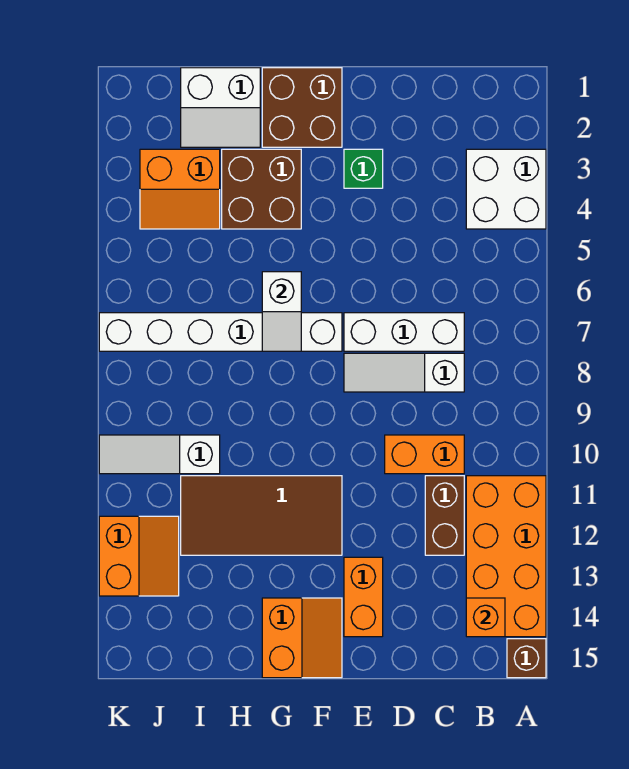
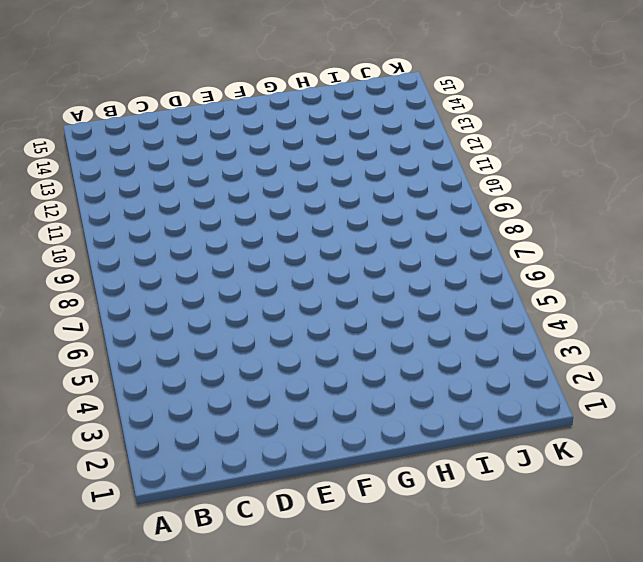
none -> white 2x2 brick [466,149,546,229]
none -> orange 2x4 brick [466,476,546,637]
none -> brown 1x1 brick [507,639,546,678]

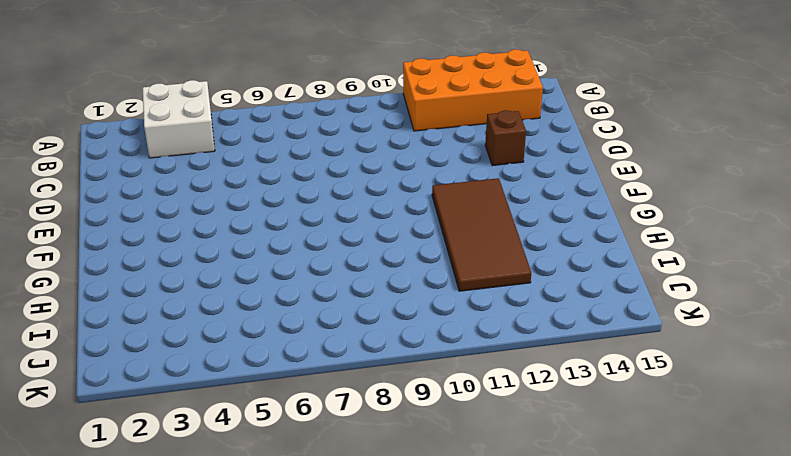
brown 1x1 brick [485,110,526,166] -> brown 1x1 brick moved to [507,639,546,678]
none -> white 1x3 brick [344,313,464,351]
none -> white 1x3 slope [344,353,464,392]
none -> orange 1x2 brick [385,435,464,474]

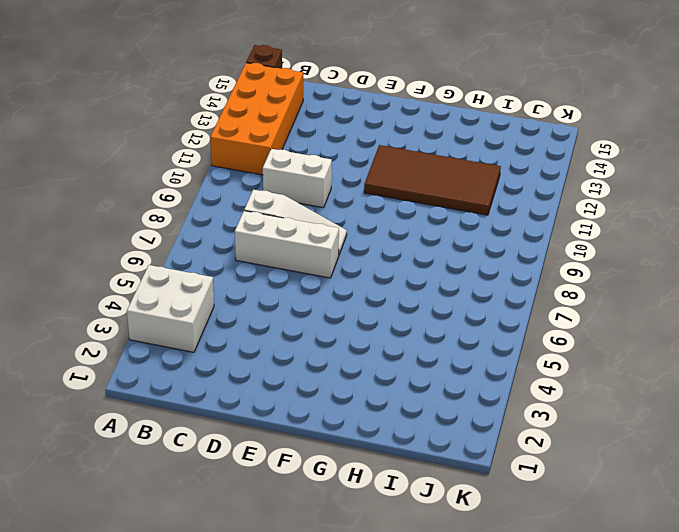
white 1x2 brick [263,149,332,208] -> orange 1x2 brick [385,435,464,474]
none -> brown 1x2 brick [425,476,464,555]
none -> green 1x1 brick [344,149,383,188]
none -> orange 1x2 brick [344,557,383,637]

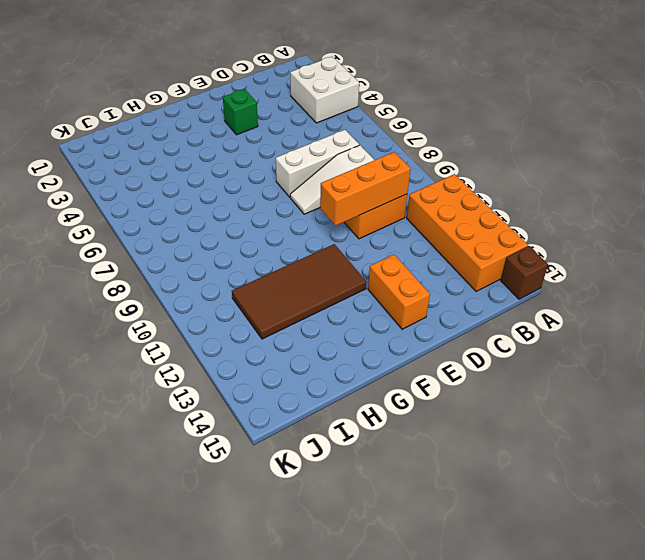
orange 1x3 brick [320,152,411,226] -> none
none -> brown 1x2 brick [425,476,464,555]
none -> brown 2x2 brick [262,68,342,147]
none -> white 1x6 brick [99,313,342,351]

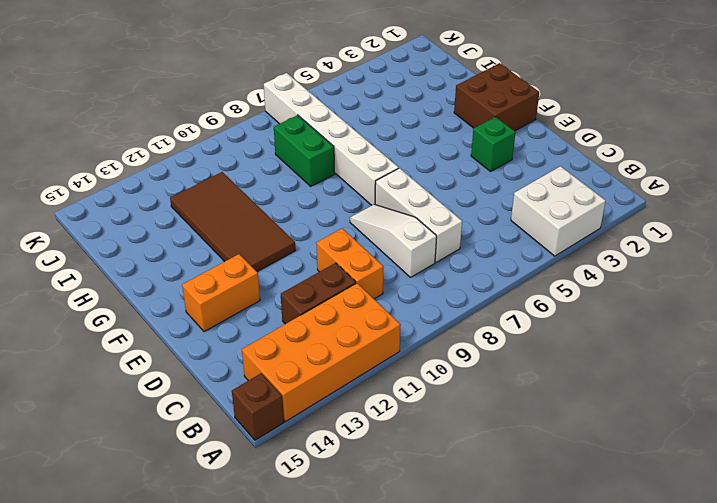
green 1x2 brick [274,115,335,186] -> none
none -> orange 2x2 slope [262,598,342,678]
none -> brown 2x2 brick [222,149,301,229]
none -> white 2x2 slope [181,68,260,147]

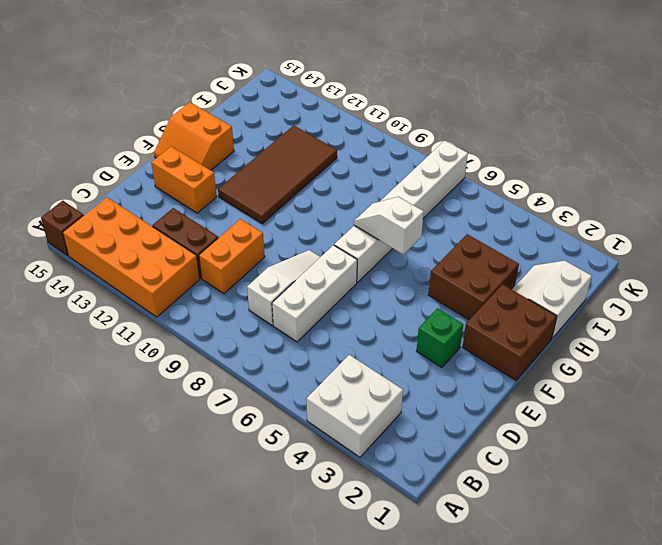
none -> orange 2x2 slope [140,149,220,229]
none -> white 1x3 slope [99,435,220,474]
none -> orange 2x2 slope [99,516,179,596]

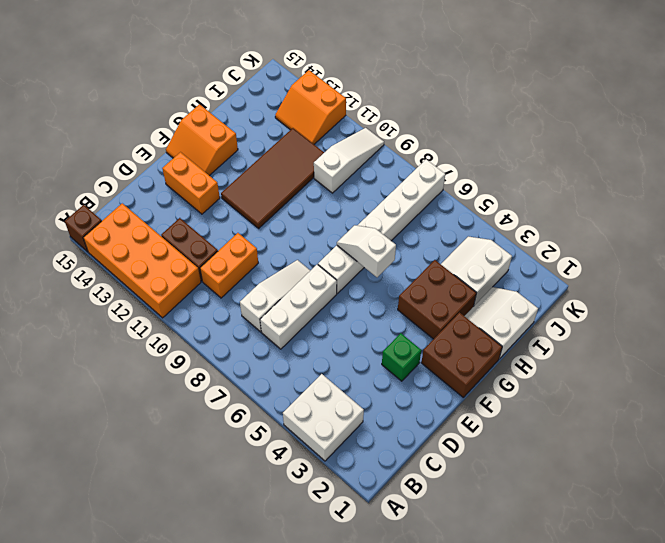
white 2x2 slope [441,236,512,306] -> orange 2x2 slope [140,149,220,229]
none -> orange 1x1 brick [466,598,505,637]

